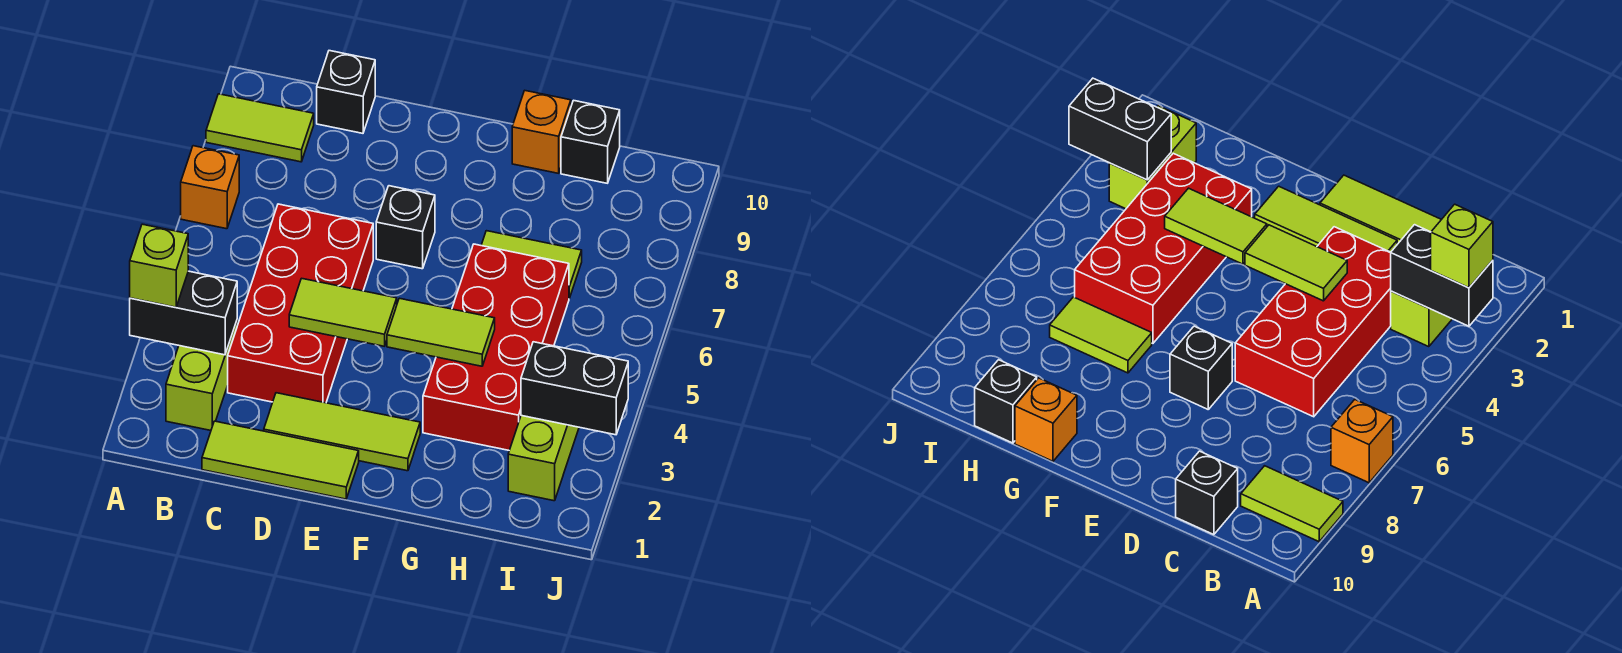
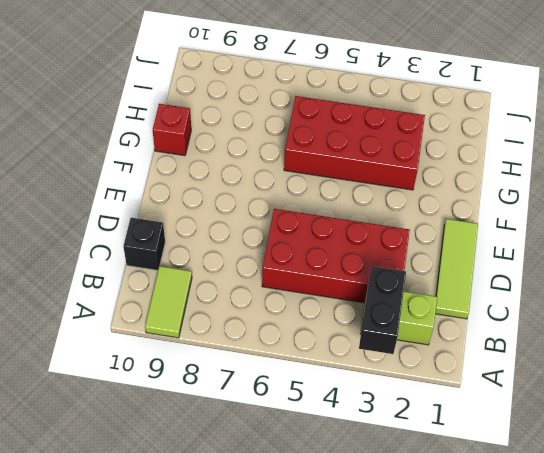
red 1x1 brick [153,104,191,156] -> orange 1x1 brick [512,91,571,173]
none -> orange 1x1 brick [181,146,239,229]
none -> lime 1x3 tile [264,393,420,471]
none -> black 1x1 brick [376,186,435,269]

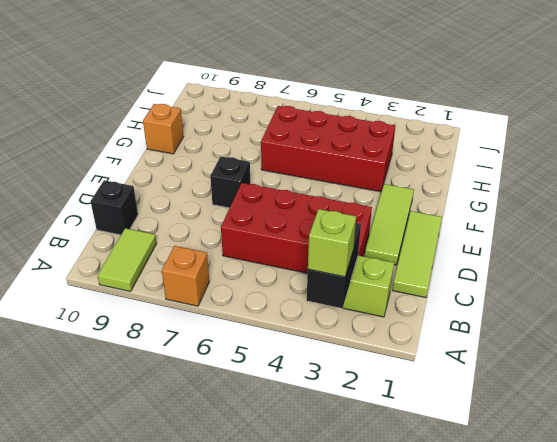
none -> lime 1x2 tile [481,231,582,298]
none -> black 1x1 brick [561,100,620,183]
none -> lime 1x2 brick [508,416,579,501]

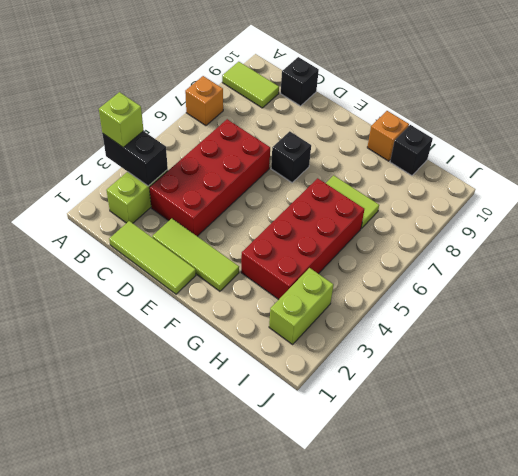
none -> lime 1x2 tile [289,278,397,346]
none -> lime 1x2 tile [387,298,495,366]
none -> black 1x2 brick [521,342,628,435]

